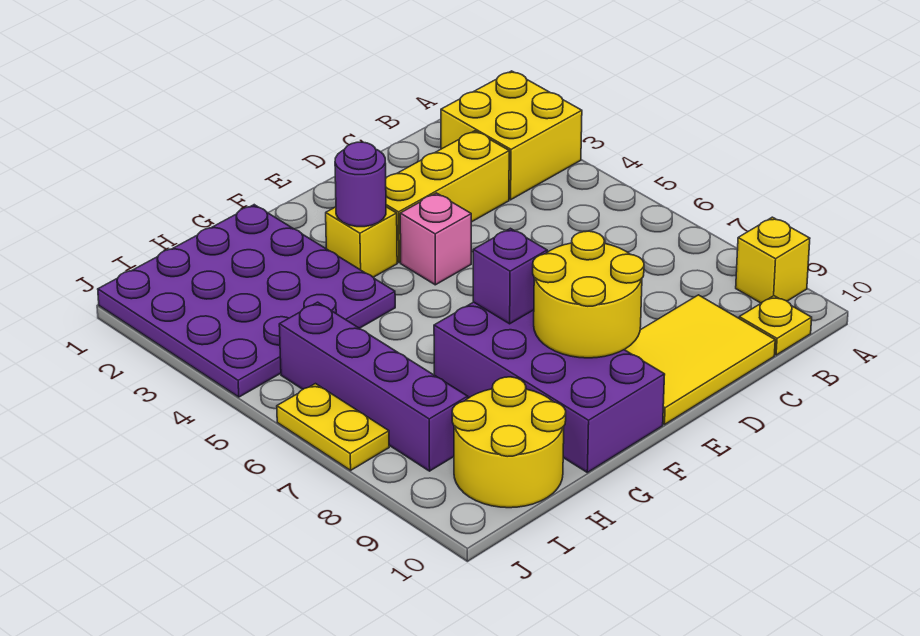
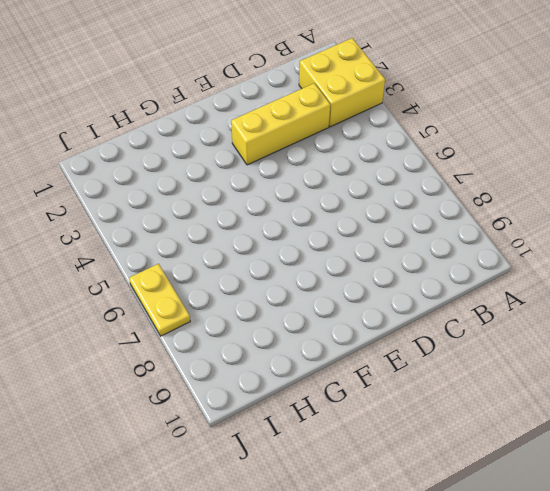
none -> yellow 1x1 brick [736,217,810,303]
none -> yellow 1x1 plate [739,296,812,355]
none -> yellow 2x3 tile [624,295,775,425]

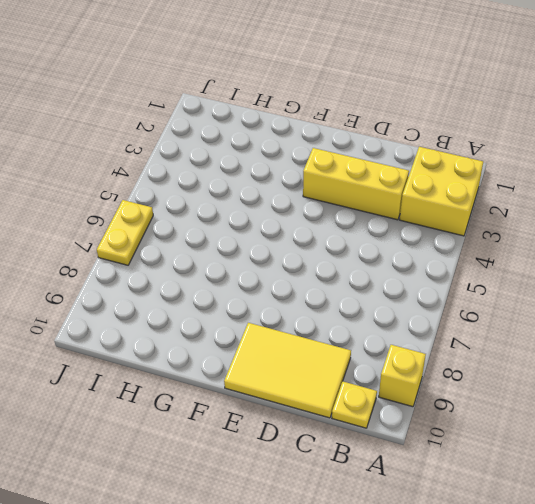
none -> pink 1x1 brick [400,193,471,285]
none -> yellow 1x1 brick [326,207,397,277]
none -> purple 2x4 brick [434,302,665,472]

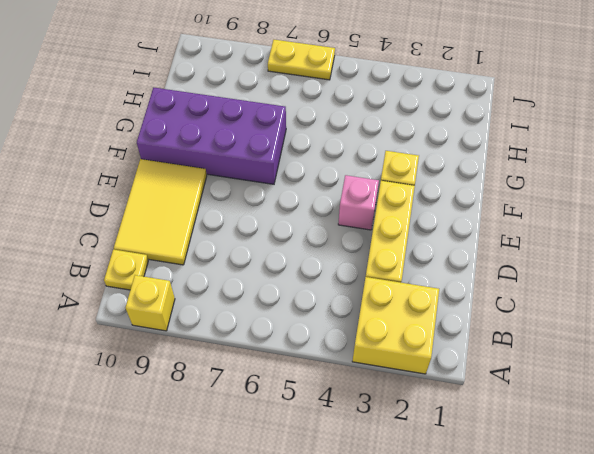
none -> purple 4x4 plate [98,205,395,397]
none -> yellow 2x2 round brick [452,377,566,508]
none -> purple 1x4 brick [279,302,468,471]

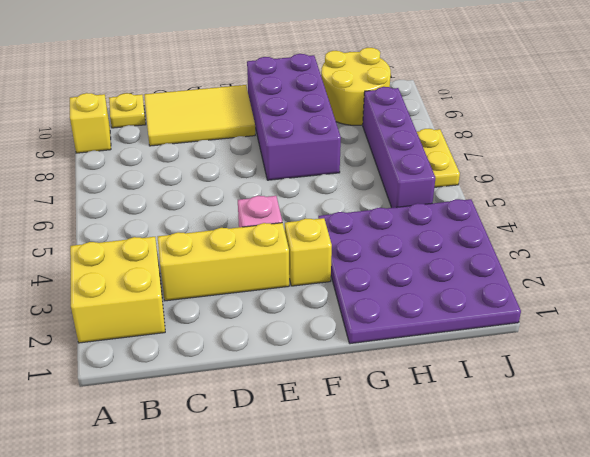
none -> yellow 2x2 round brick [533,231,644,358]
none -> purple 1x1 round brick [335,142,386,227]
none -> purple 1x1 brick [473,228,547,324]

